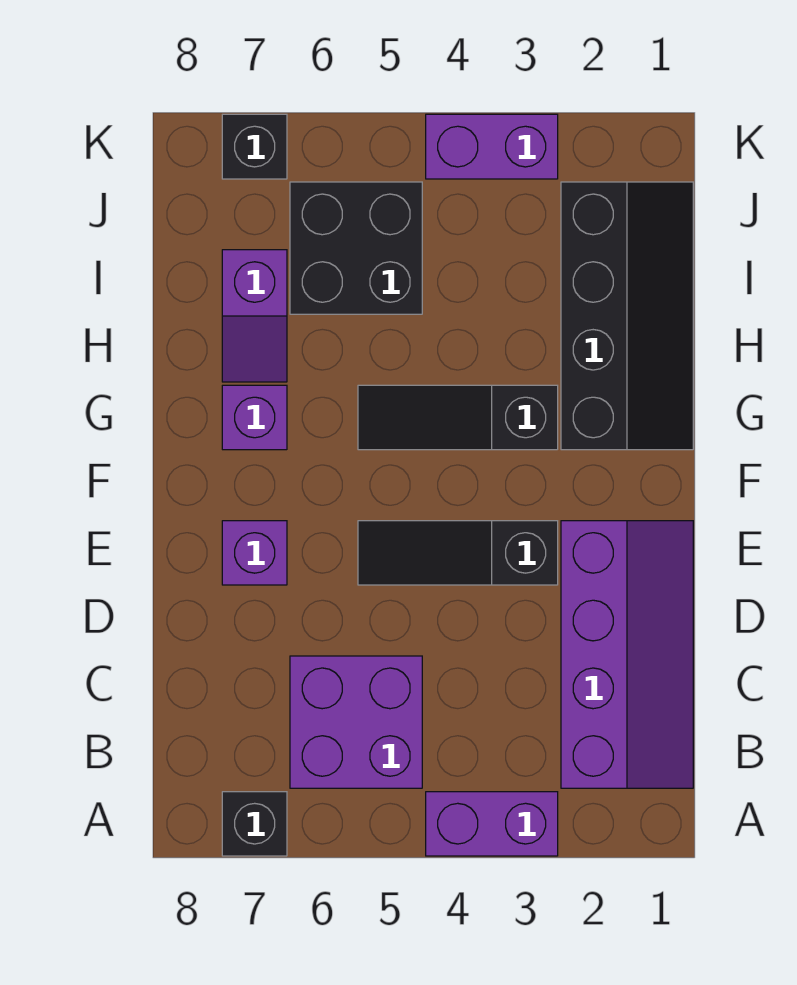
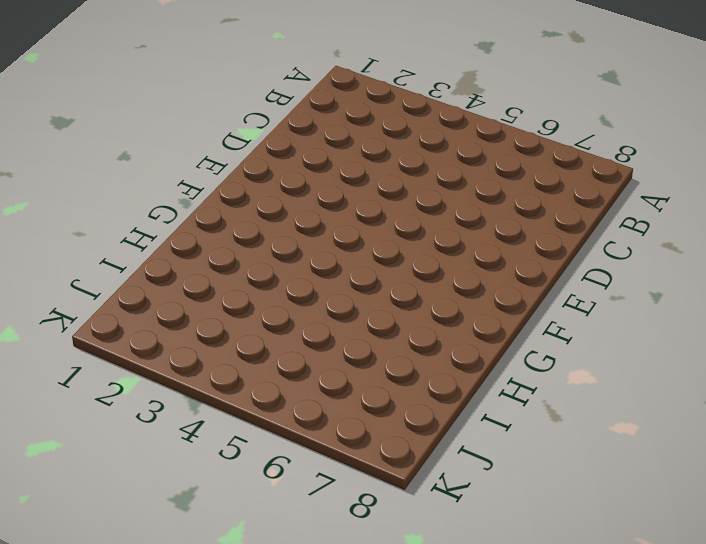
none -> purple 1x2 brick [426,792,558,856]
none -> black 1x1 brick [222,792,287,856]
none -> purple 2x4 slope [561,521,693,788]

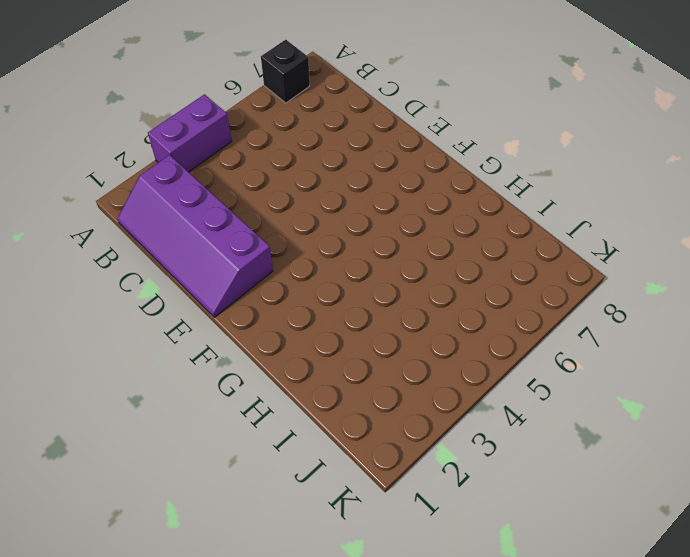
none -> purple 2x2 brick [290,656,422,788]
none -> black 1x3 slope [358,521,558,585]
none -> purple 1x1 brick [222,521,287,585]

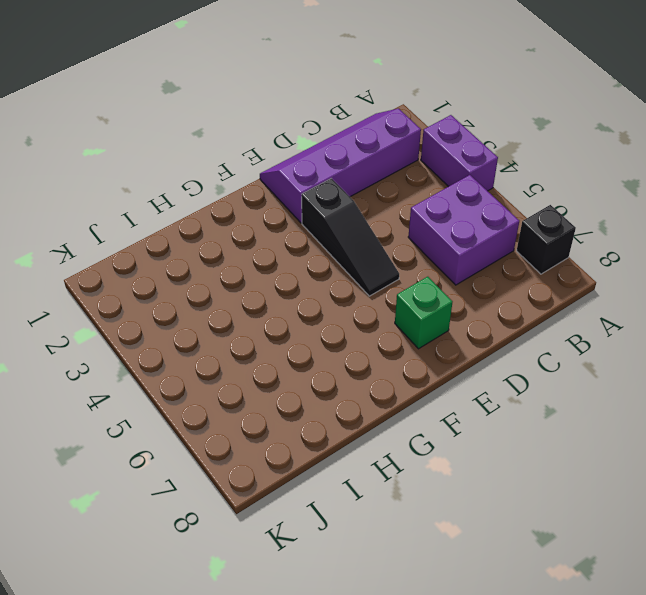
green 1x1 brick [395,277,453,349] -> purple 1x1 brick [222,521,287,585]
none -> black 2x4 slope [561,182,693,450]
none -> black 1x3 slope [358,385,558,450]
none -> purple 1x1 brick [222,385,287,450]

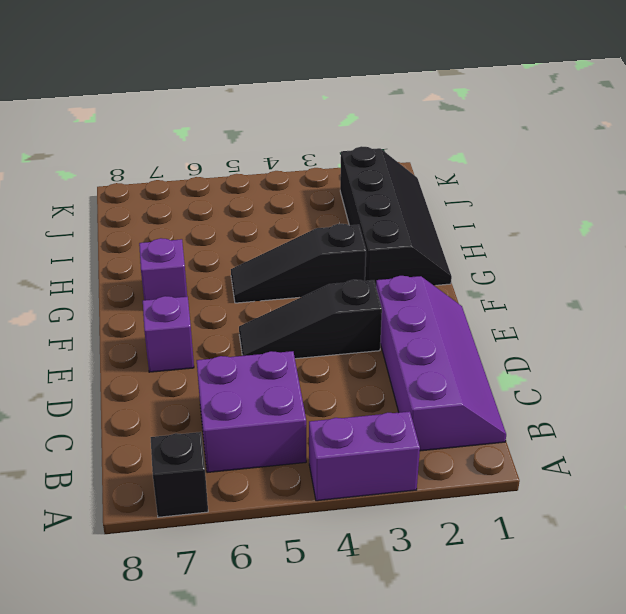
none -> purple 1x2 slope [222,250,287,382]
none -> black 2x2 brick [290,182,422,314]
none -> purple 1x2 brick [426,114,558,179]

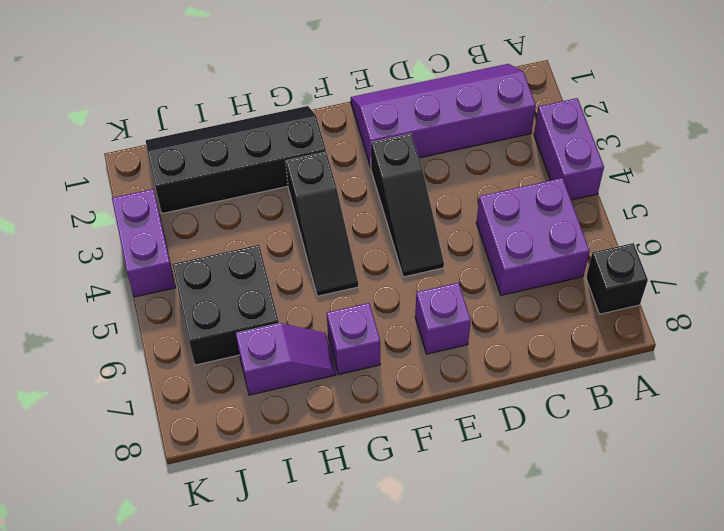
none -> black 1x1 brick [222,114,287,179]

